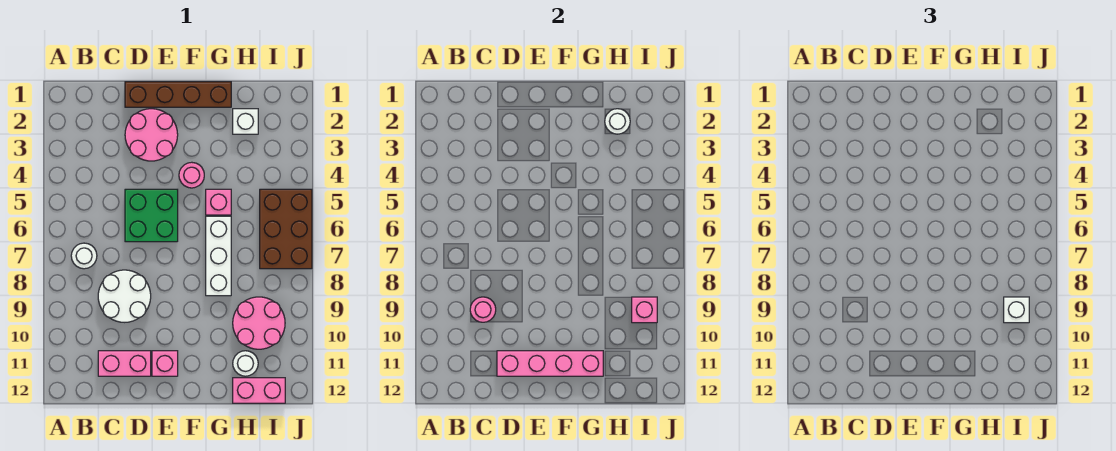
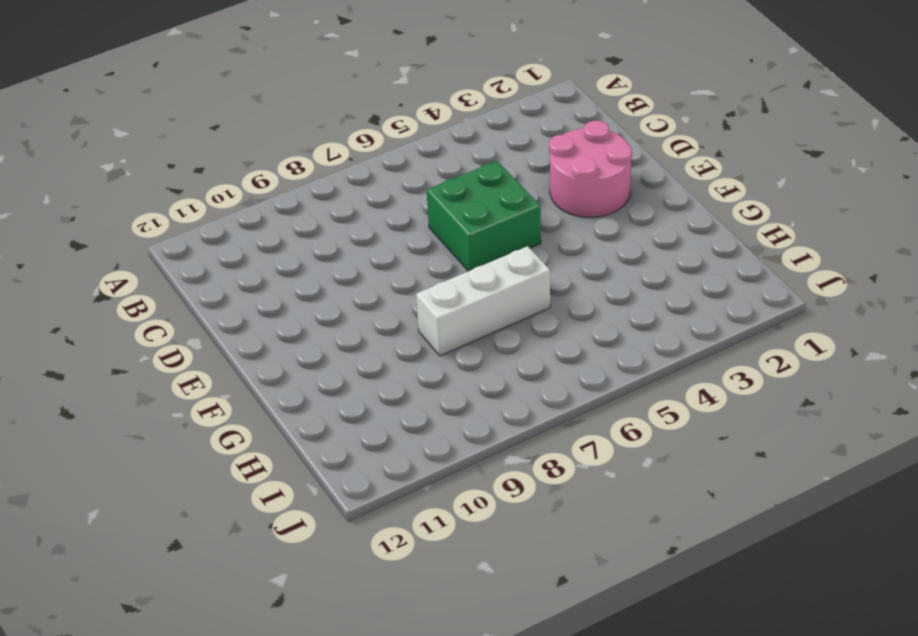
none -> white 1x1 round brick [71,243,97,269]
none -> white 2x2 round brick [98,270,151,322]
none -> pink 1x2 brick [98,351,151,376]

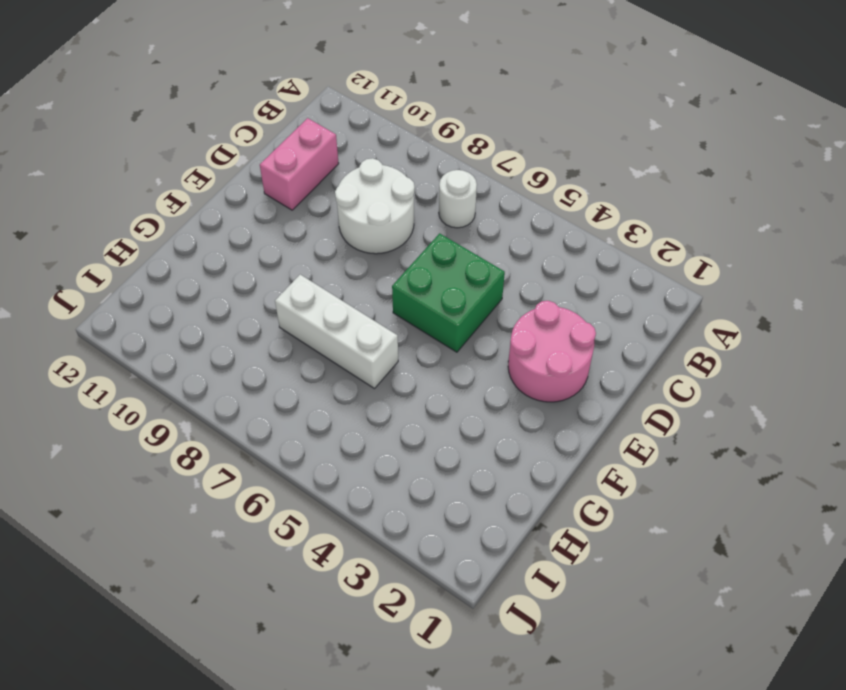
none -> brown 1x4 brick [125,82,231,107]
none -> pink 1x1 brick [152,351,178,376]
none -> pink 1x1 round brick [179,162,204,188]

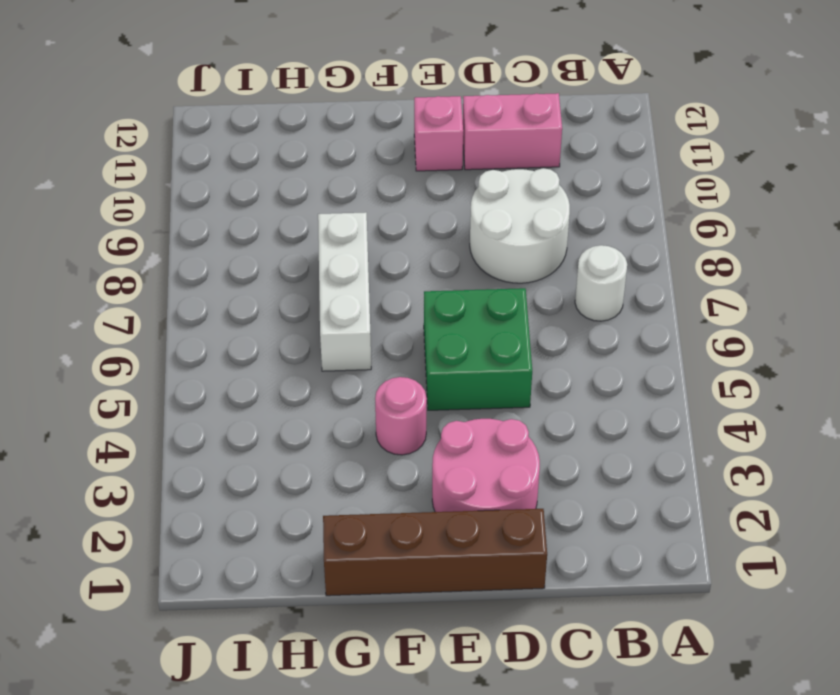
none -> pink 1x1 brick [206,189,231,215]
none -> white 1x1 brick [233,109,258,134]
none -> pink 2x2 round brick [233,297,285,349]

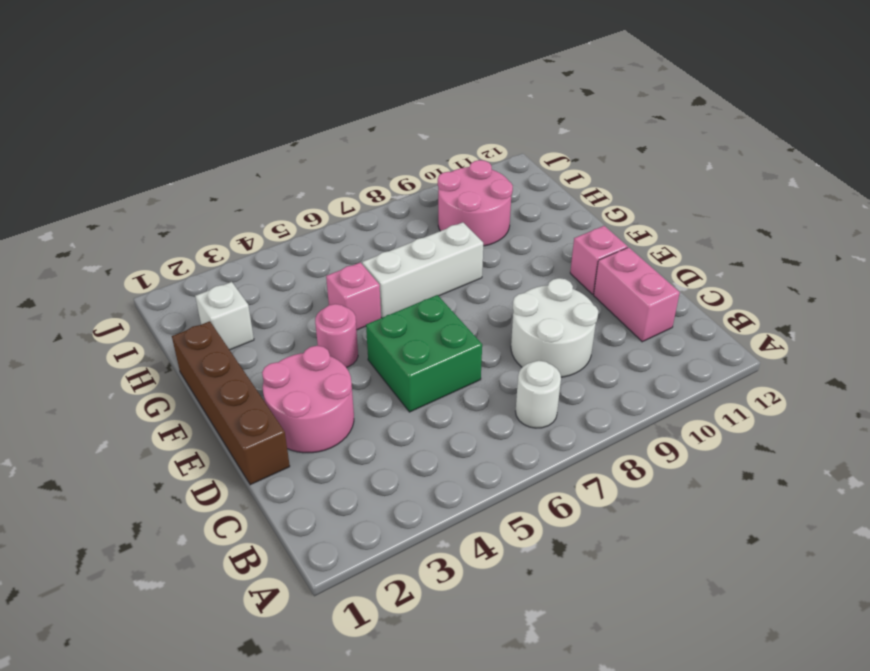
none -> white 1x1 round brick [233,351,258,376]
none -> pink 1x2 brick [233,378,285,403]
none -> brown 2x3 brick [260,189,312,269]

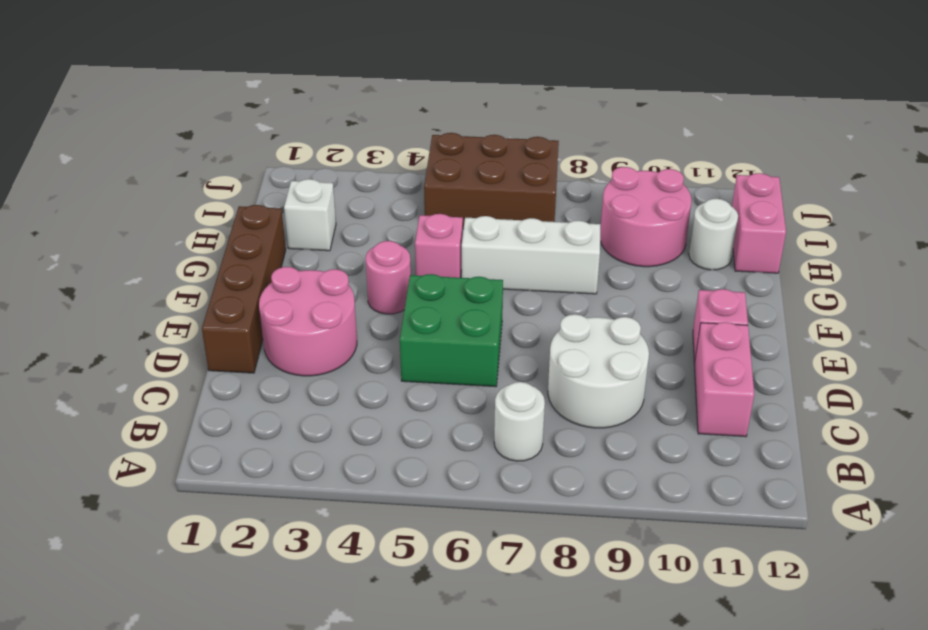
none -> pink 1x1 round brick [470,297,496,322]
none -> pink 1x4 brick [497,351,603,376]
none -> white 1x1 round brick [605,109,630,134]

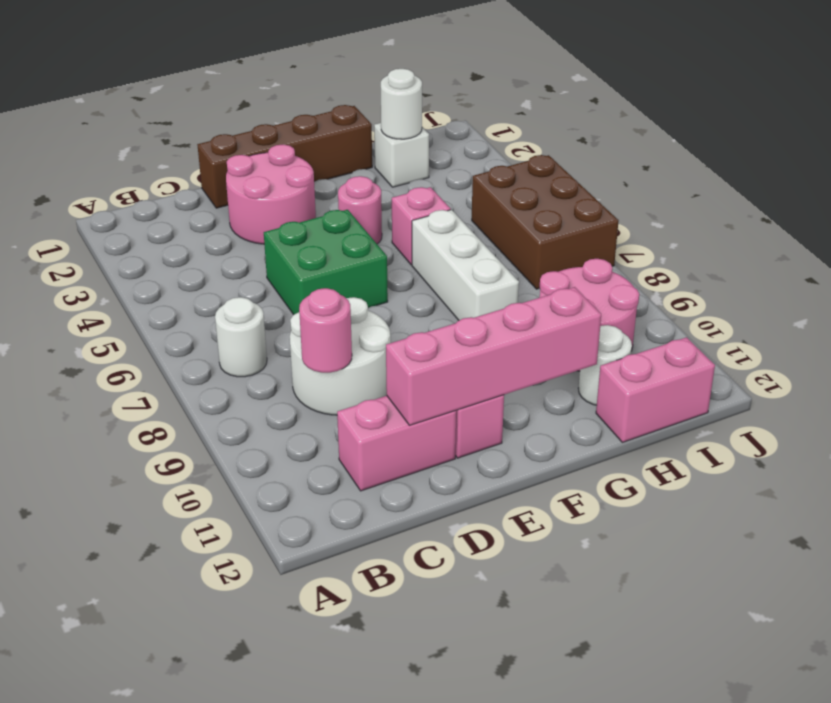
none -> pink 1x1 brick [632,297,657,323]
none -> white 1x1 brick [1004,297,1029,323]

